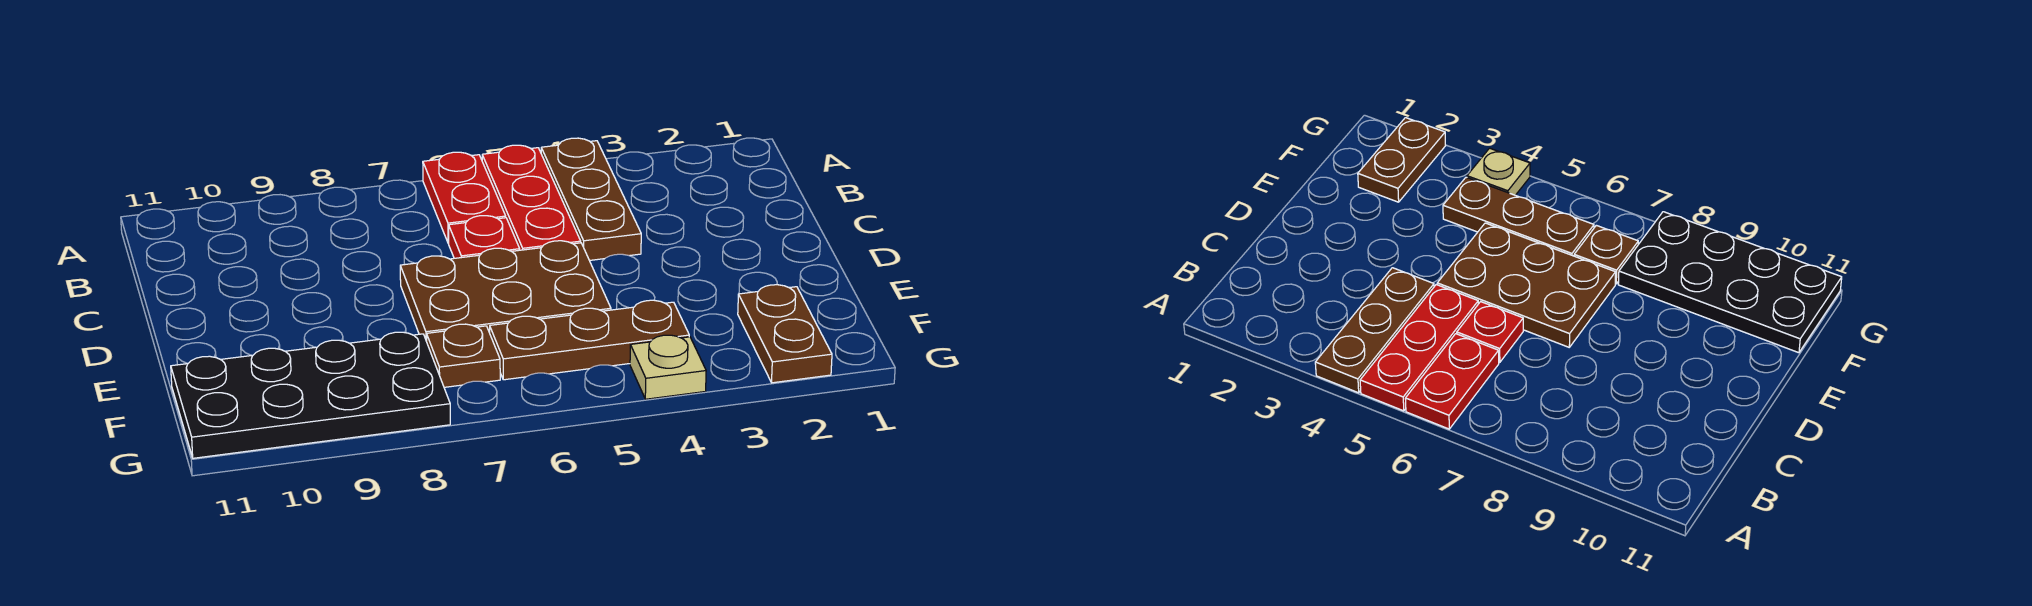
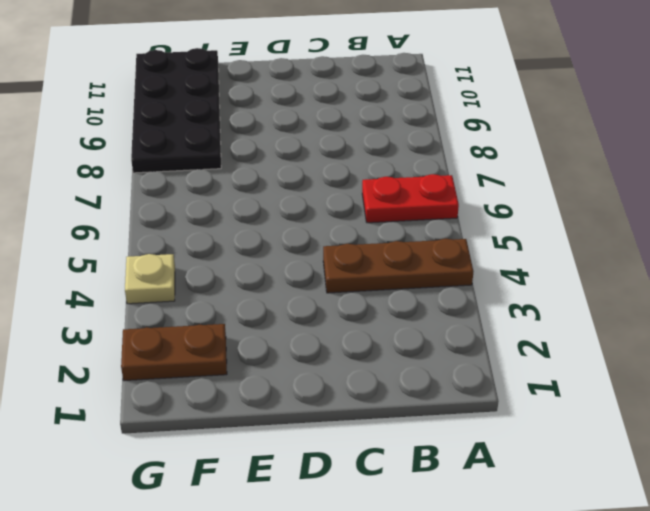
none -> red 1x3 plate [482,145,581,250]
none -> red 1x1 plate [449,216,520,258]

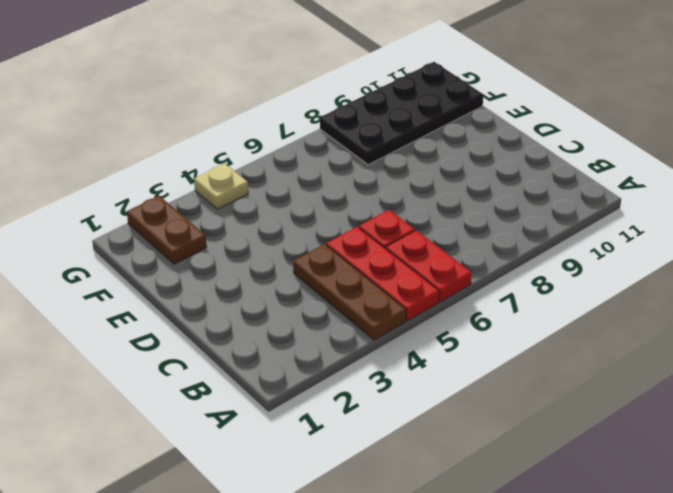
none -> brown 2x3 plate [400,241,611,341]
none -> brown 1x3 plate [490,300,689,380]

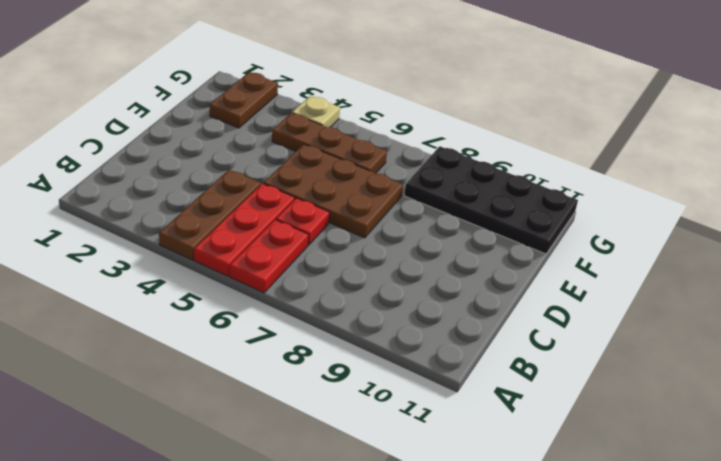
none -> brown 1x1 plate [427,324,500,387]

